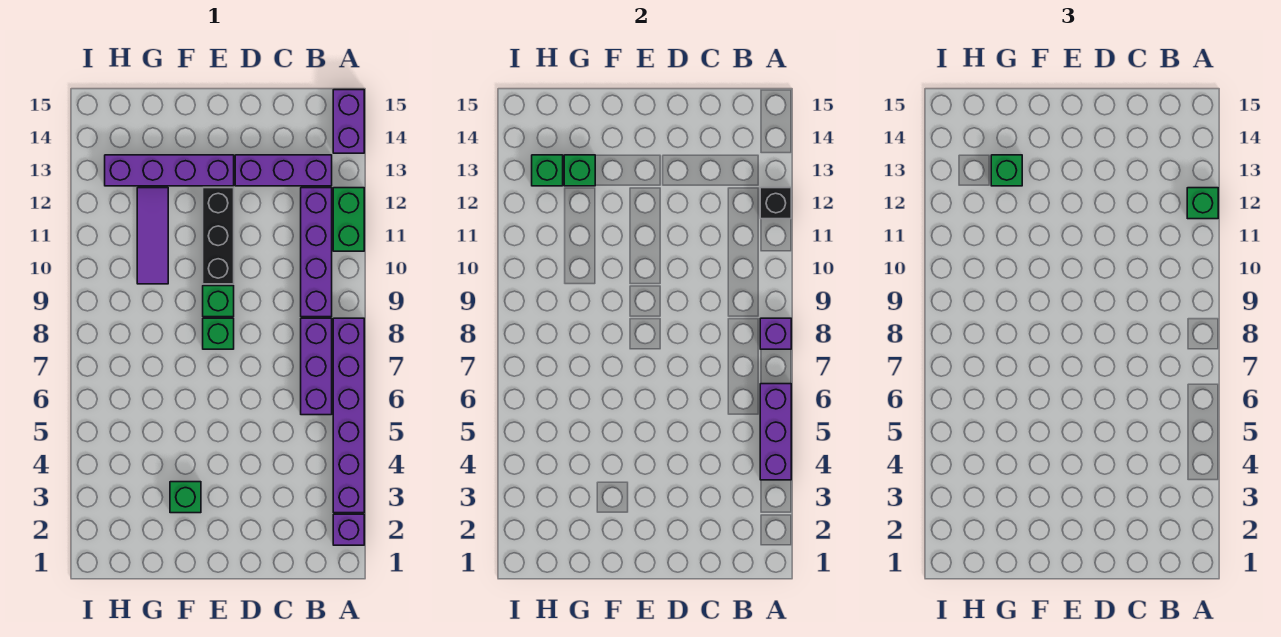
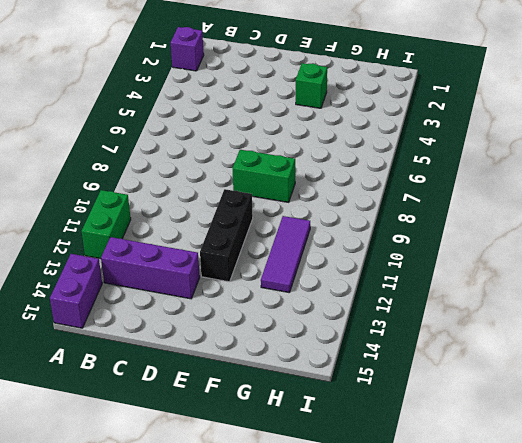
green 1x2 brick [233,150,295,202] -> green 1x1 brick [203,318,234,349]
none -> purple 1x6 brick [333,318,364,513]
none -> purple 1x3 brick [301,318,332,415]
none -> purple 1x4 brick [301,188,332,317]

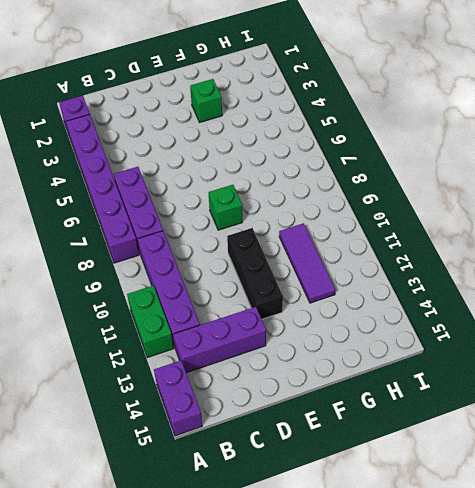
none -> green 1x1 brick [203,286,234,317]
none -> purple 1x4 brick [105,155,234,186]
none -> purple 1x3 brick [760,384,791,480]

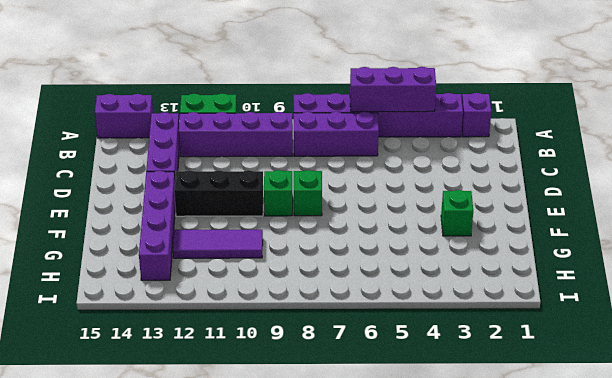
none -> purple 1x1 brick [760,318,791,349]
none -> black 1x1 brick [760,188,791,219]
none -> green 1x1 brick [564,155,595,186]

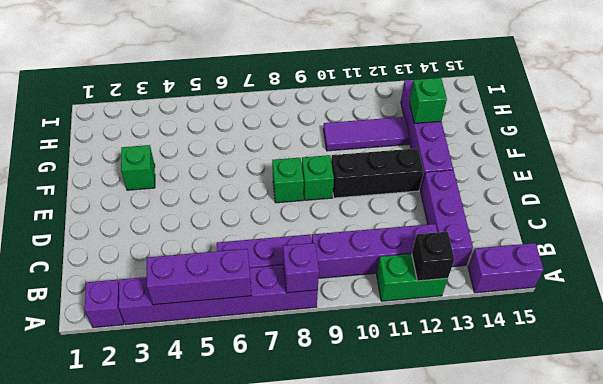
none -> green 1x1 brick [532,155,563,186]
none -> green 1x1 brick [1187,188,1218,219]
none -> green 1x1 brick [991,155,1022,186]

